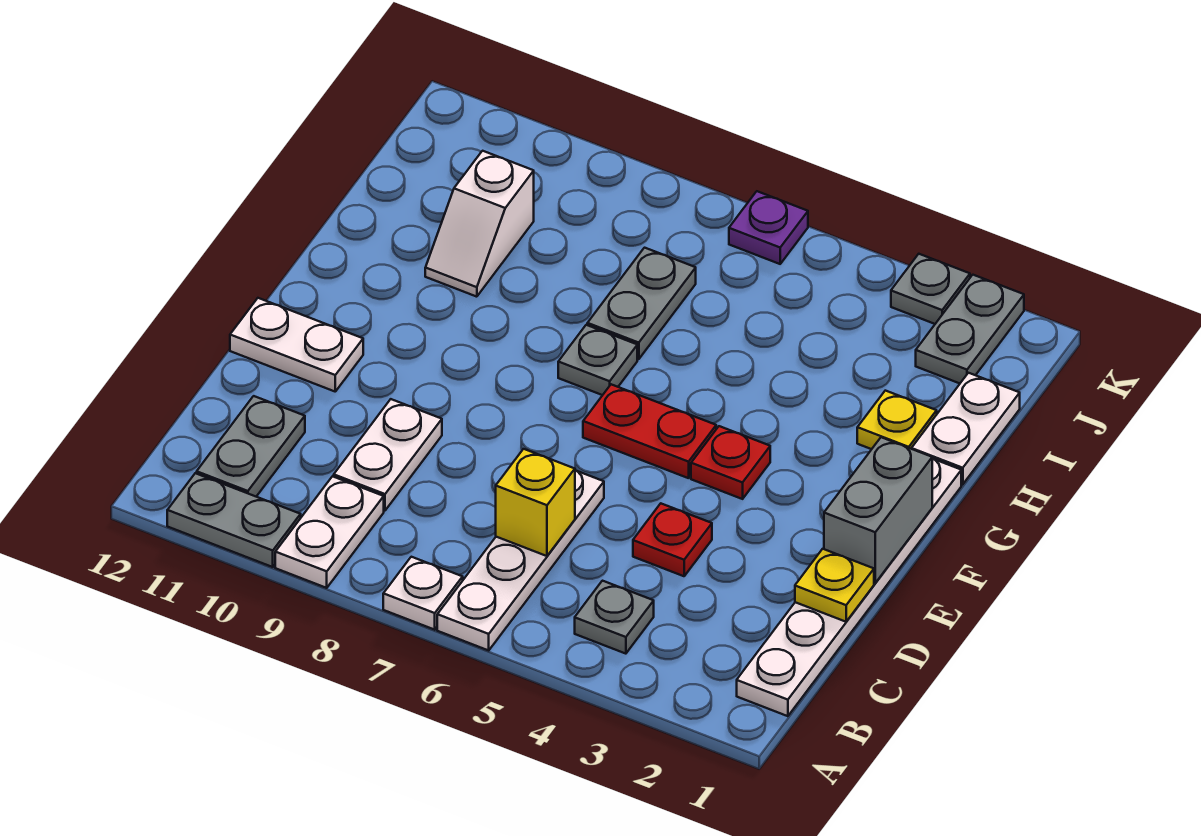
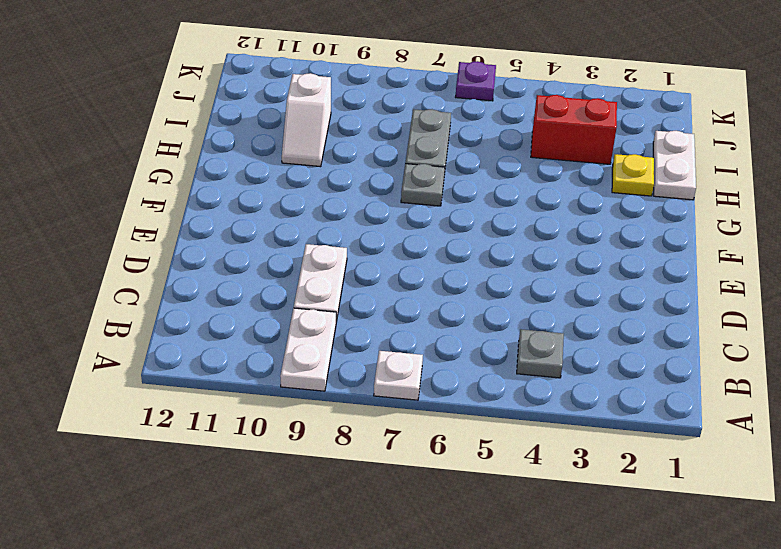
red 1x2 brick [531,95,617,164] -> none
none -> white 1x4 plate [437,470,604,650]
none -> grey 1x2 plate [167,473,301,567]
none -> white 1x6 plate [737,459,961,716]

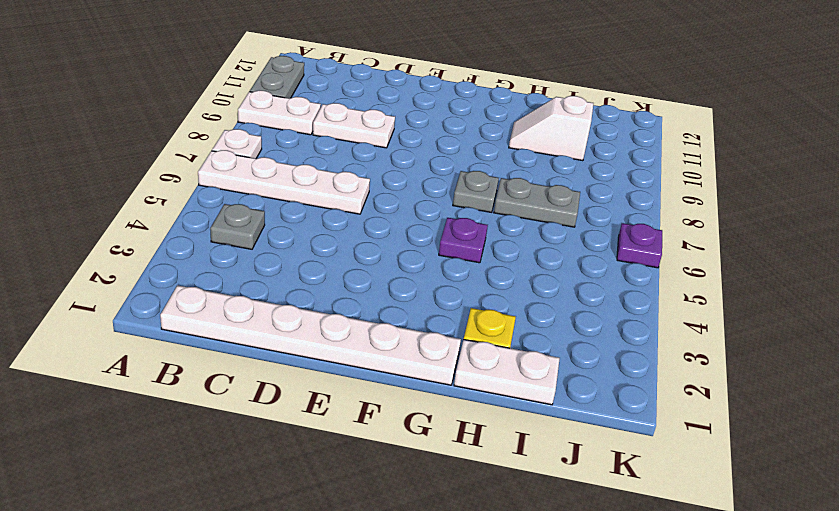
purple 1x1 plate [439,218,488,263] -> none
none -> grey 1x2 plate [197,396,305,496]
none -> red 1x1 plate [633,503,712,576]
none -> white 1x2 plate [230,298,363,391]

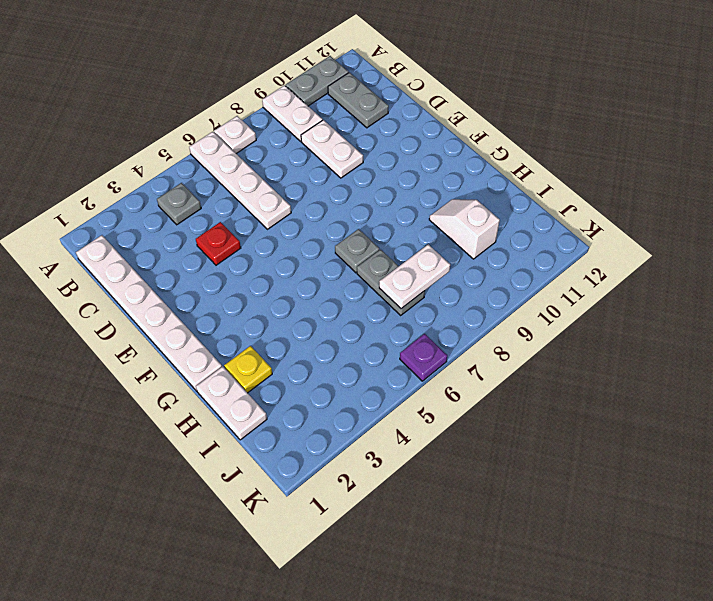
white 1x2 plate [379,245,450,309] -> white 1x2 plate moved to [230,298,363,391]
none -> red 1x1 plate [691,426,770,499]
none -> red 1x2 plate [583,384,716,478]
none -> grey 1x2 plate [916,275,1024,383]

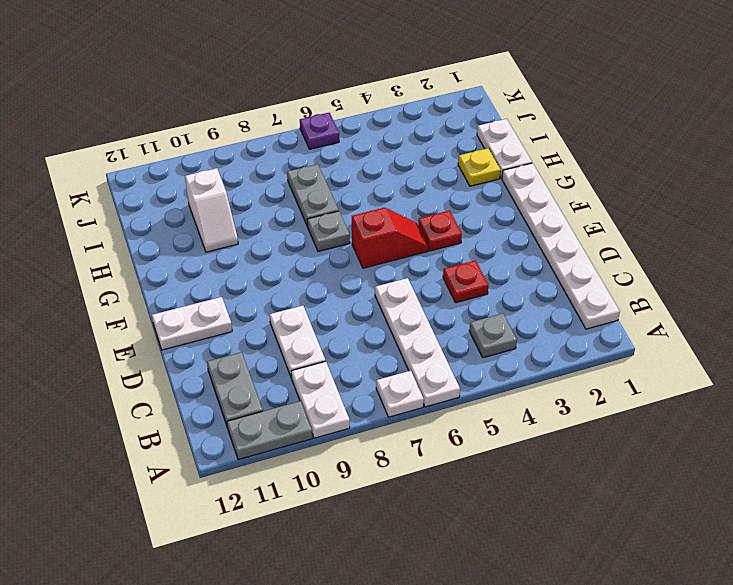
red 1x2 slope [352,208,428,268] -> red 1x2 plate [583,384,716,478]
none -> grey 1x2 plate [916,275,1024,383]
none -> grey 1x1 plate [891,254,970,324]
none -> yellow 1x1 brick [496,449,575,556]

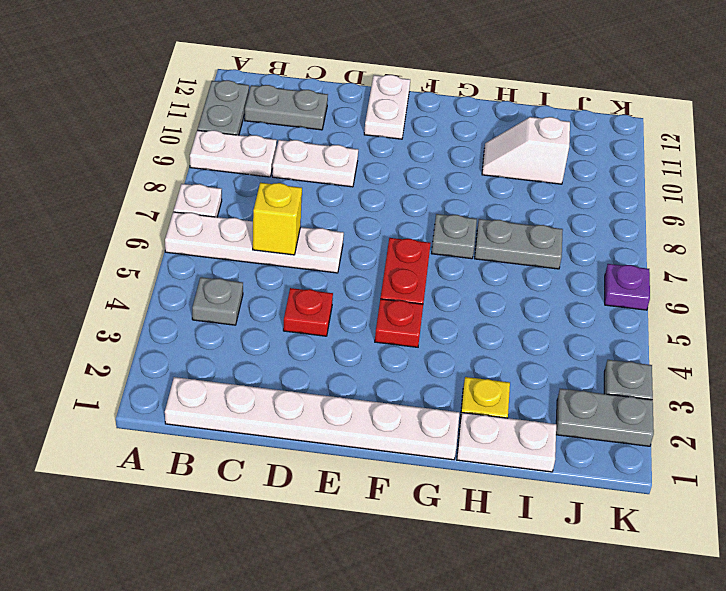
none -> yellow 1x1 plate [795,549,874,622]
none -> grey 1x2 brick [824,437,932,583]

